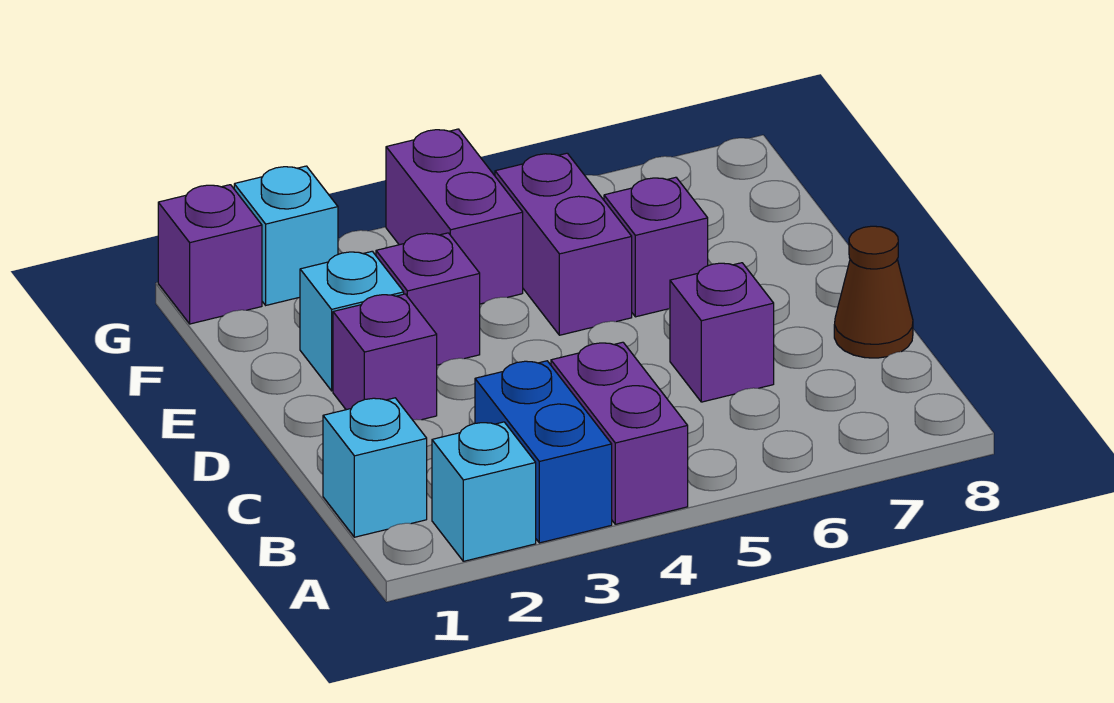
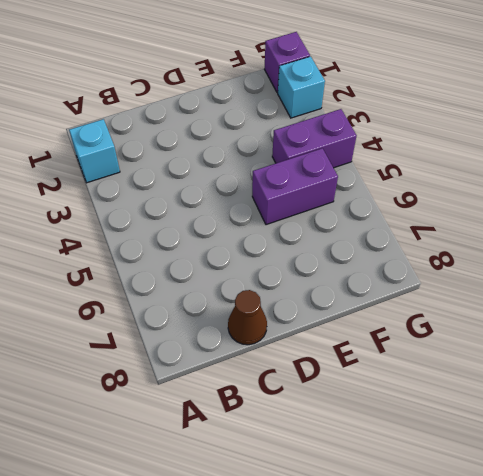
none -> blue 1x2 brick [475,361,612,543]
none -> purple 1x2 brick [551,342,688,524]
none -> cyan 1x1 brick [323,398,427,537]

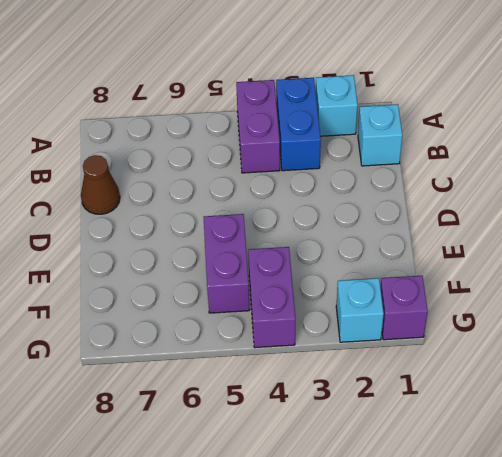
none -> purple 1x1 brick [670,263,774,402]
none -> purple 1x1 brick [333,294,437,420]
none -> cyan 1x1 brick [300,251,404,391]

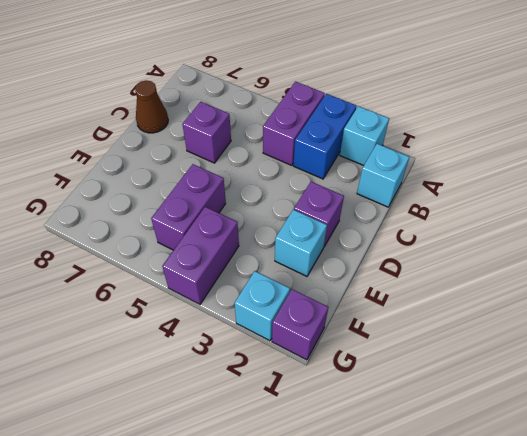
none -> purple 1x1 brick [376,233,480,365]
none -> purple 1x1 brick [604,177,708,317]

